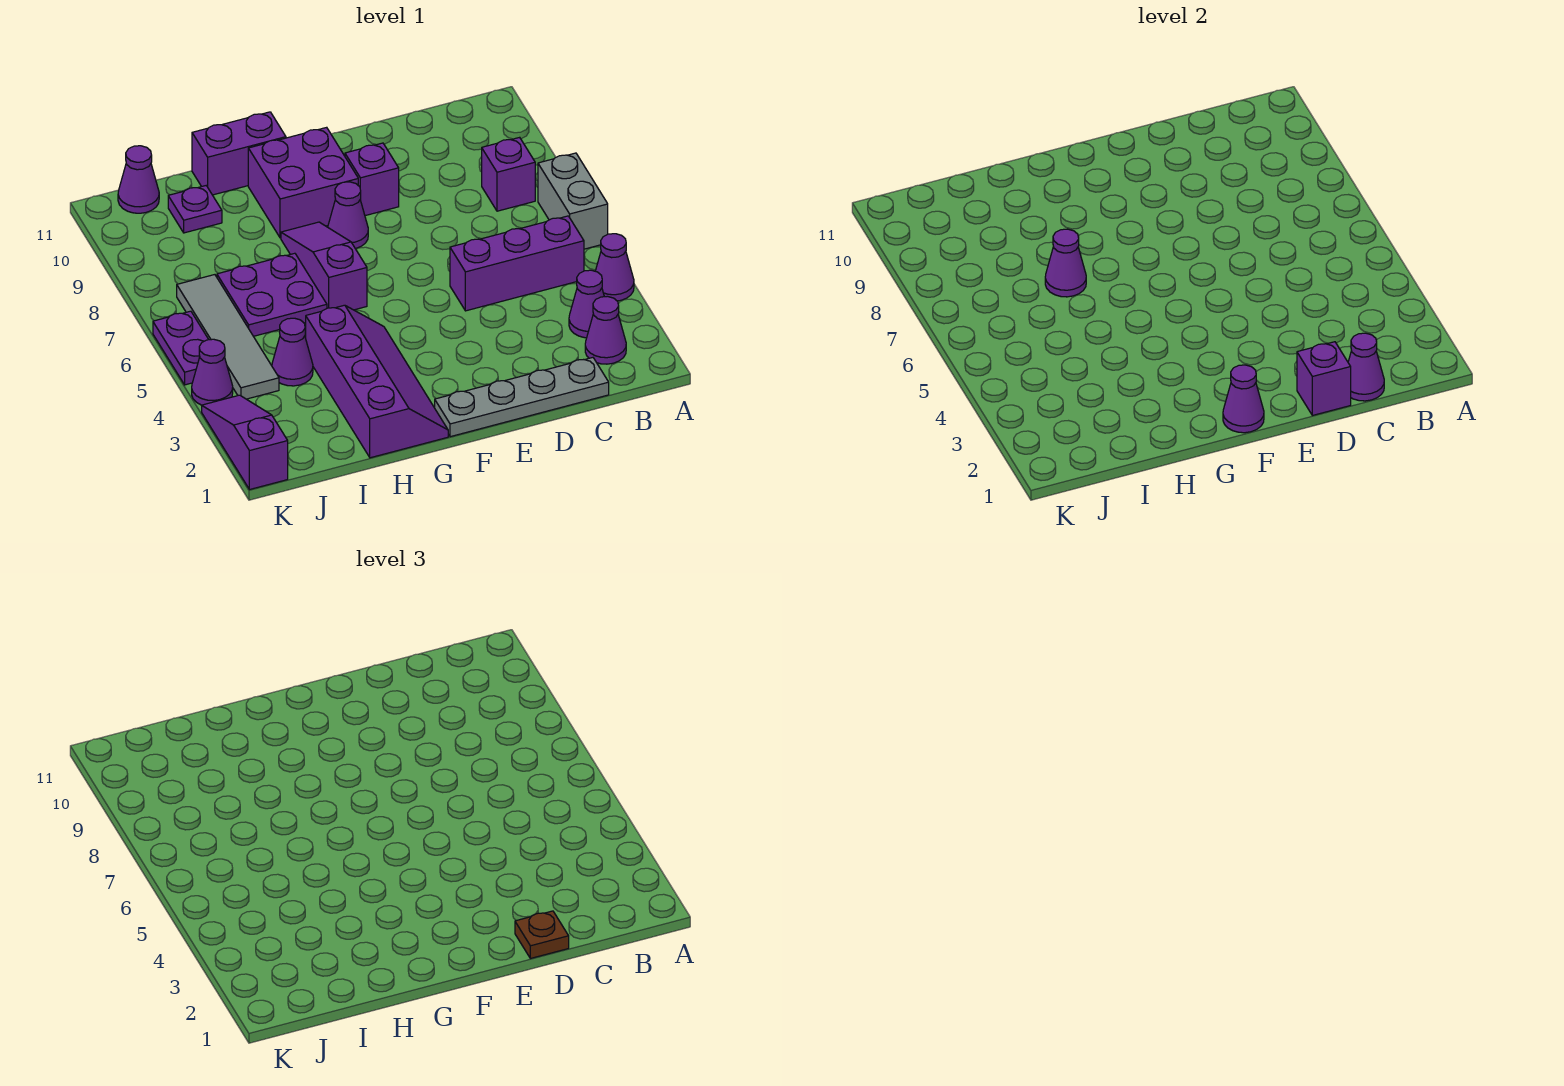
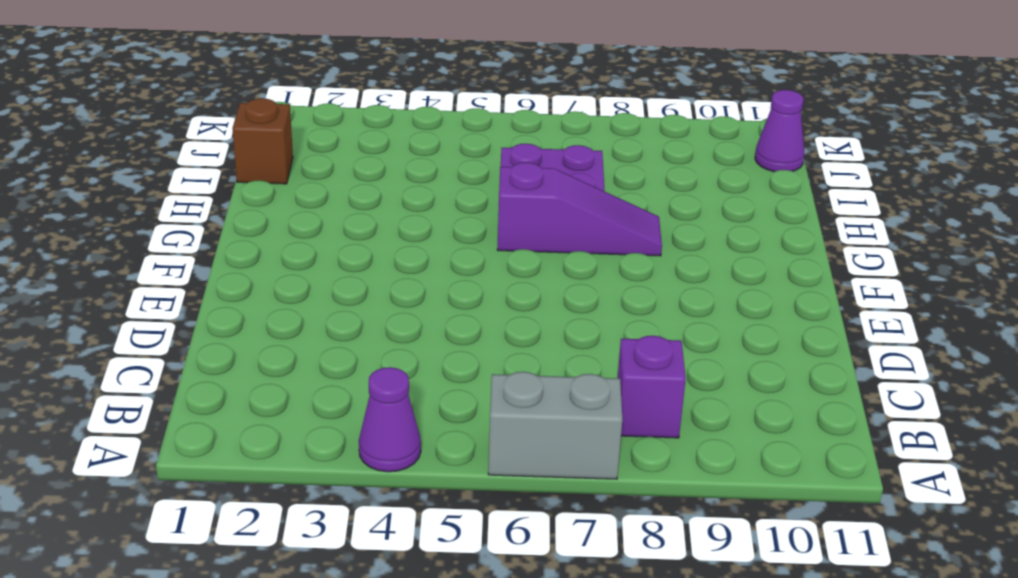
brown 1x1 brick [232,98,293,184] -> none
none -> purple 1x1 cone [585,296,626,364]
none -> purple 1x1 cone [569,270,604,338]
none -> purple 1x3 brick [450,216,584,311]

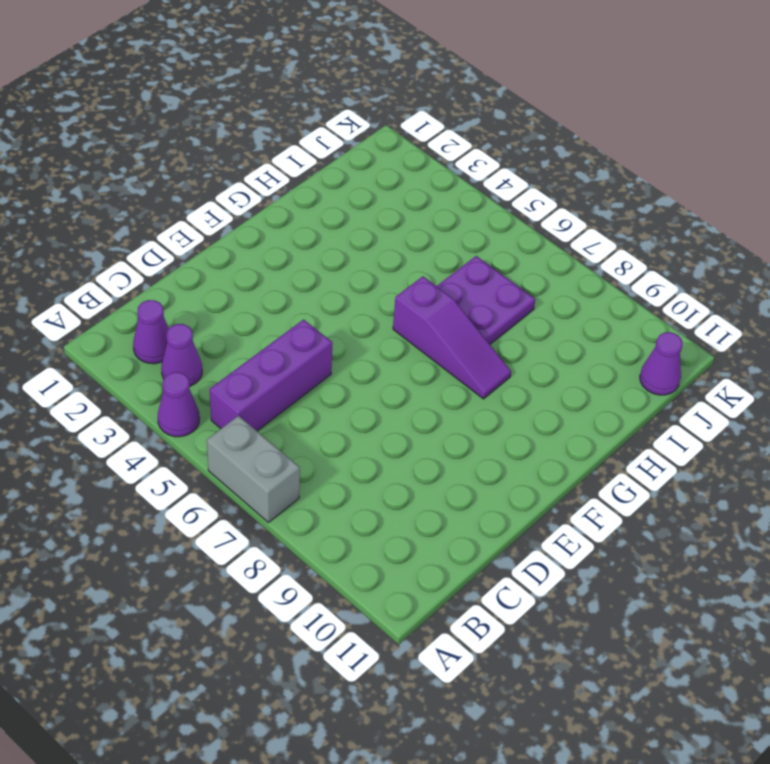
none -> purple 1x1 brick [482,137,535,211]
none -> grey 1x4 plate [435,358,609,437]
none -> purple 1x1 brick [345,143,399,216]

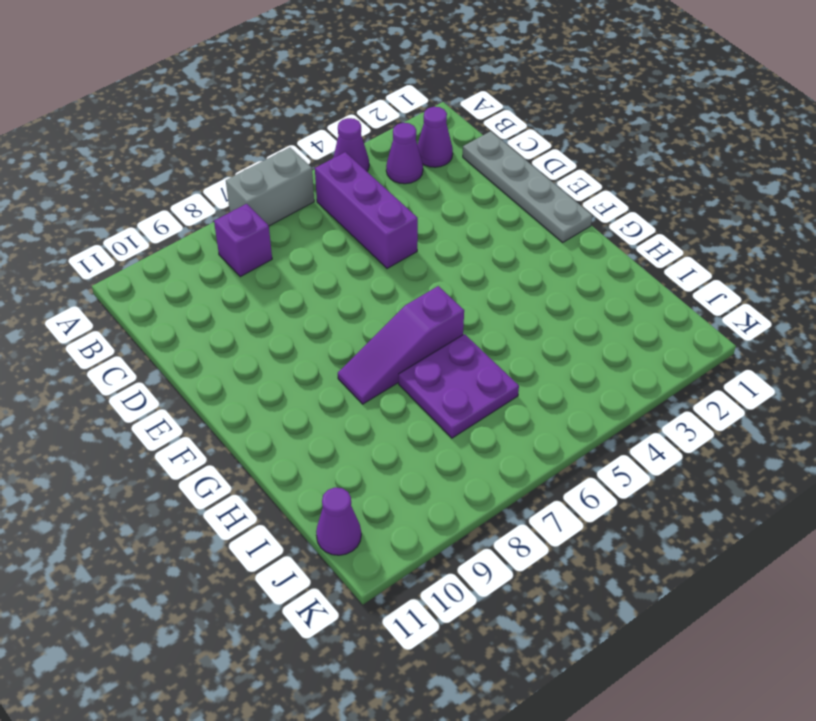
none -> purple 1x1 brick [345,143,399,216]
none -> purple 1x1 cone [328,182,368,249]
none -> purple 2x2 brick [248,127,358,238]

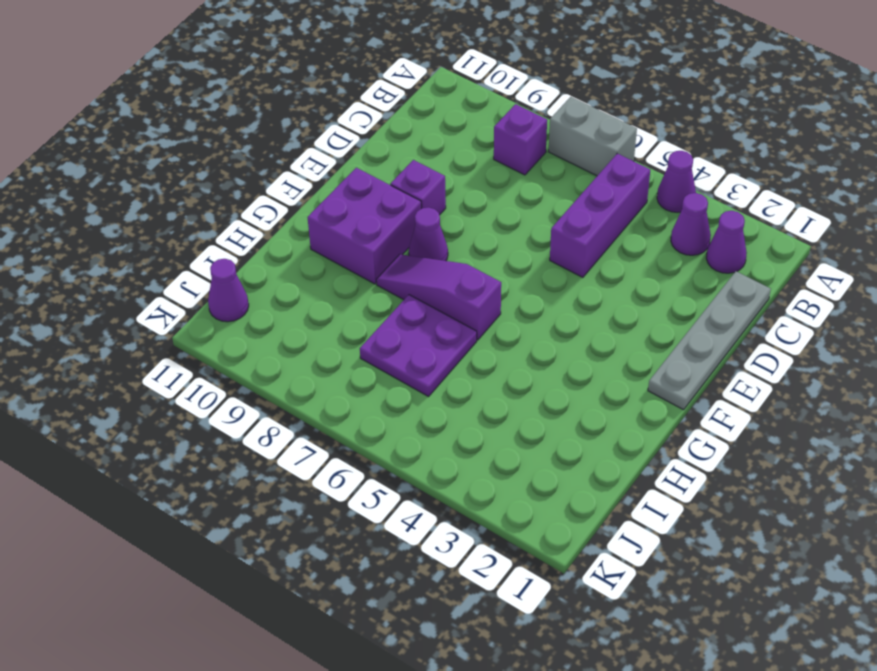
none -> purple 2x4 slope [305,305,448,458]
none -> purple 1x2 brick [192,112,286,195]
none -> purple 1x1 cone [272,318,313,386]

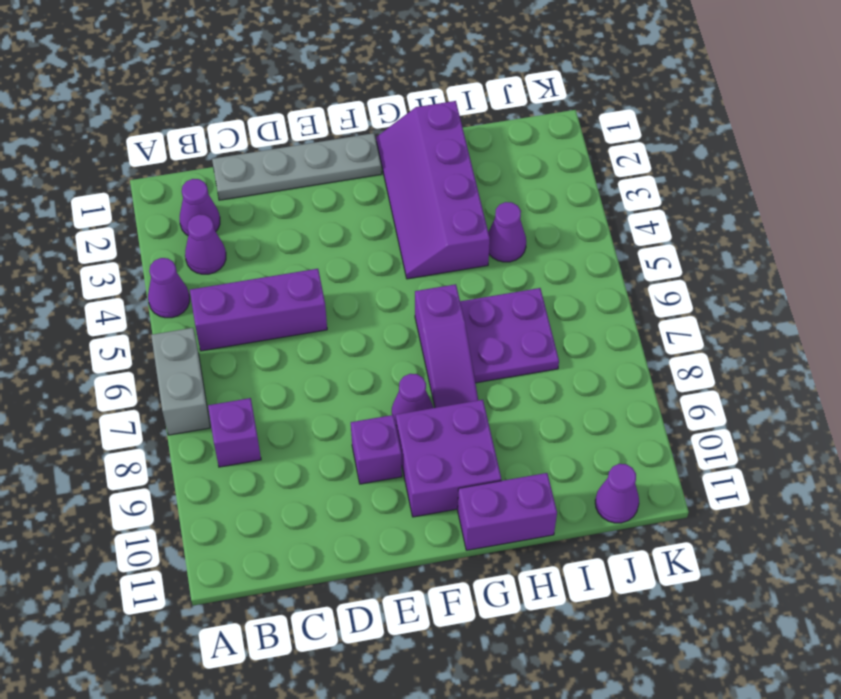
none -> purple 1x1 plate [168,186,222,233]
none -> grey 1x4 tile [177,275,279,399]
none -> purple 1x3 slope [202,395,288,490]

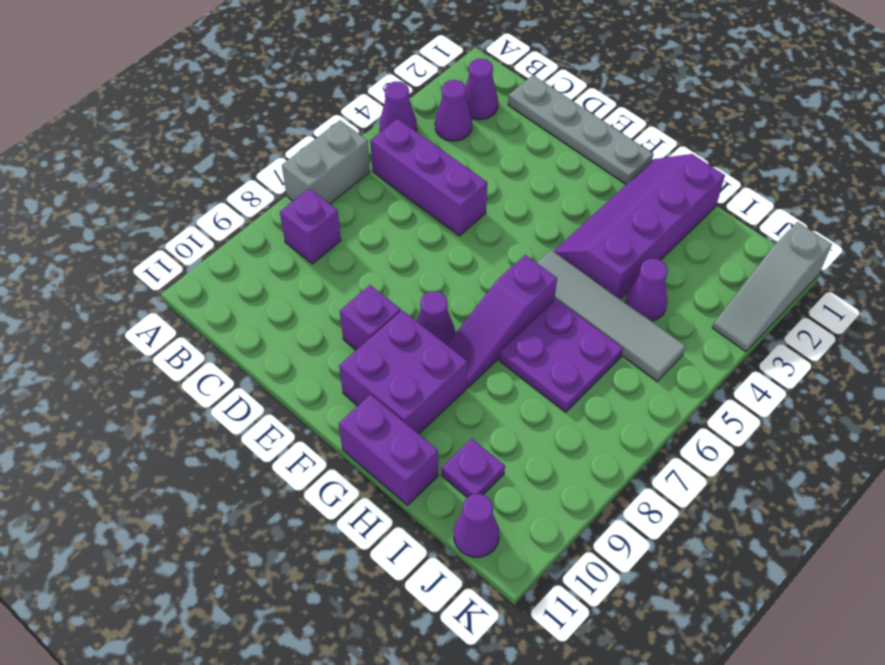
grey 1x4 tile [537,250,686,381] -> grey 1x4 tile turned to [177,275,279,399]
grey 1x3 slope [712,222,832,352] -> purple 1x3 slope [202,395,288,490]
none -> purple 1x1 cone [192,339,233,405]
none -> purple 1x2 plate [153,311,209,385]
none -> purple 1x1 cone [1348,333,1384,401]

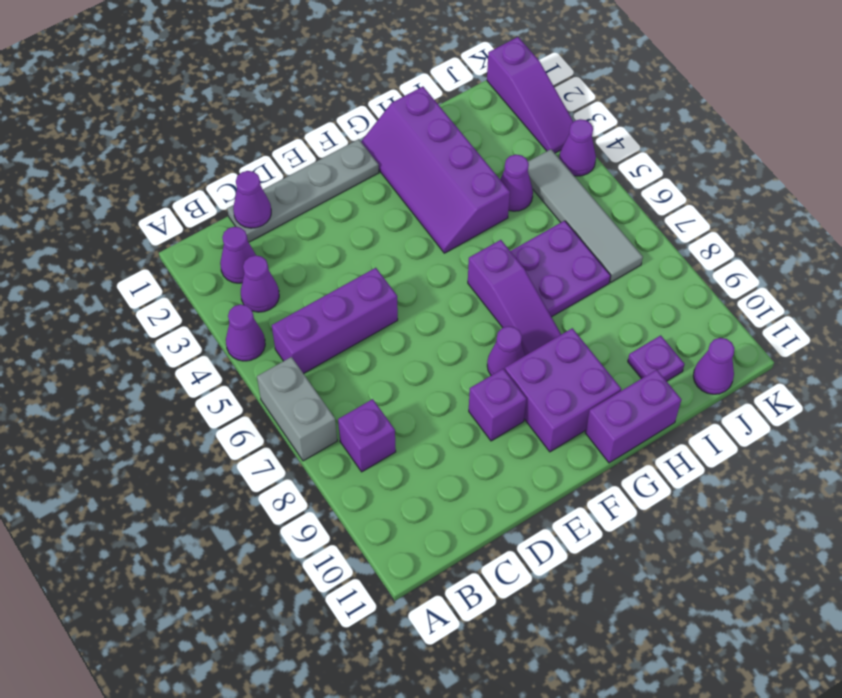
none -> purple 1x2 plate [153,311,209,385]
none -> purple 1x1 brick [1297,342,1351,415]
none -> purple 1x1 cone [1223,365,1264,433]

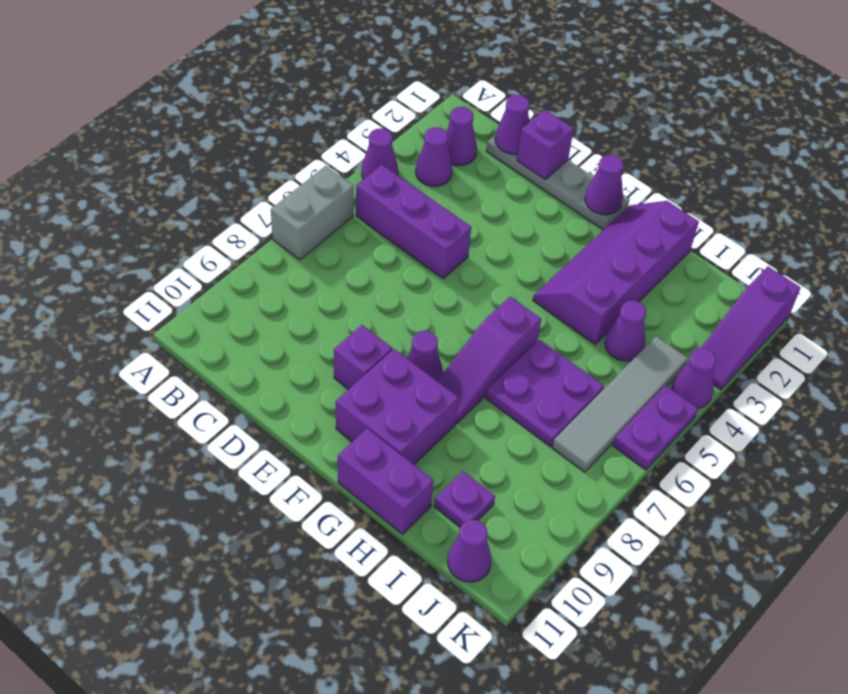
none -> purple 1x1 brick [482,137,535,211]
none -> purple 1x1 cone [1045,229,1086,297]
none -> brown 1x1 plate [515,911,569,958]

